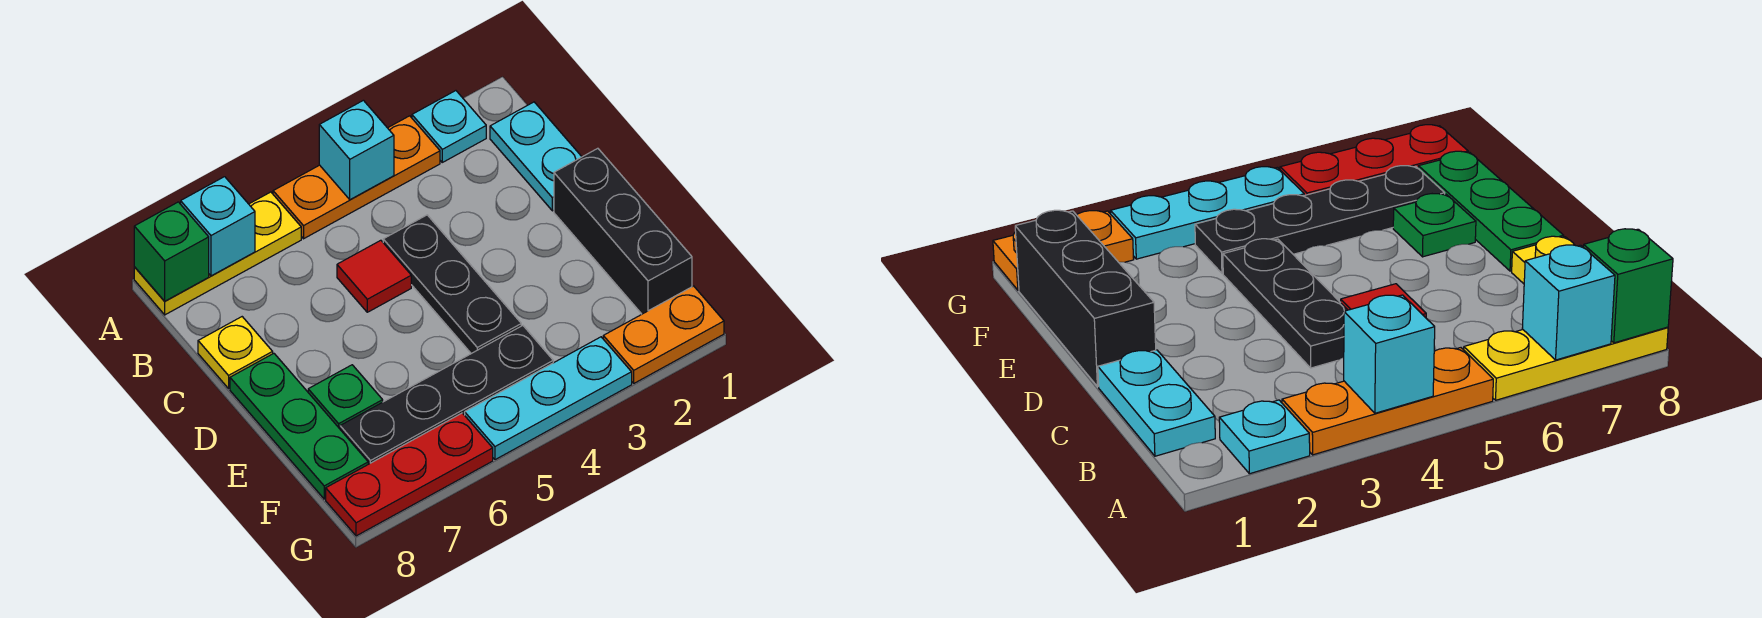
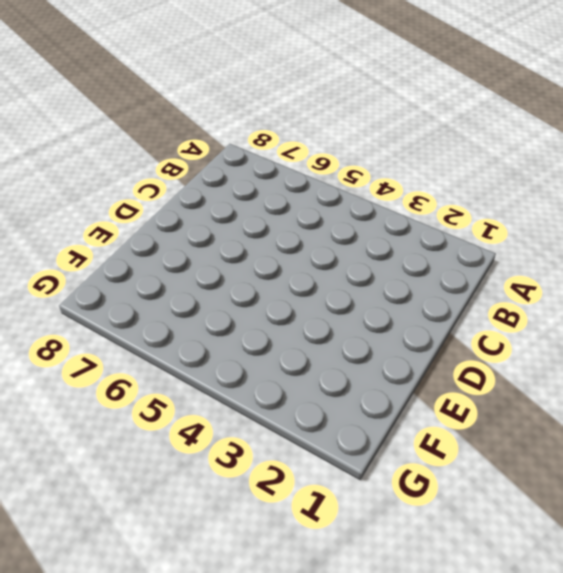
none -> cyan 1x1 plate [412,91,486,162]
none -> orange 1x3 plate [273,116,440,239]
none -> yellow 1x3 plate [134,192,301,315]

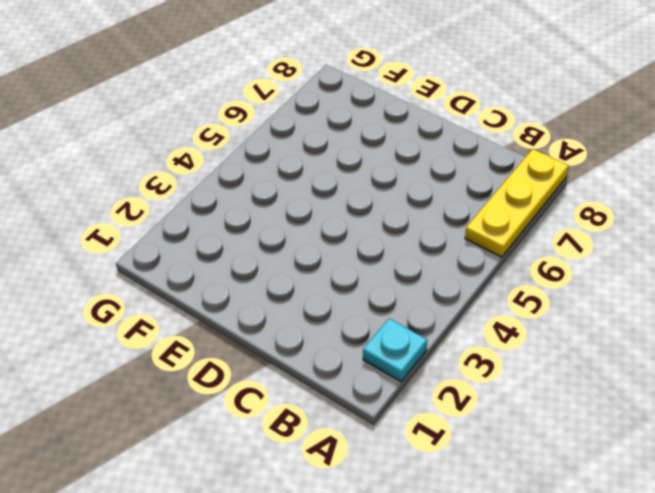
none -> orange 1x3 plate [273,116,440,239]
none -> cyan 1x2 plate [490,102,582,211]
none -> black 1x3 plate [383,215,521,354]

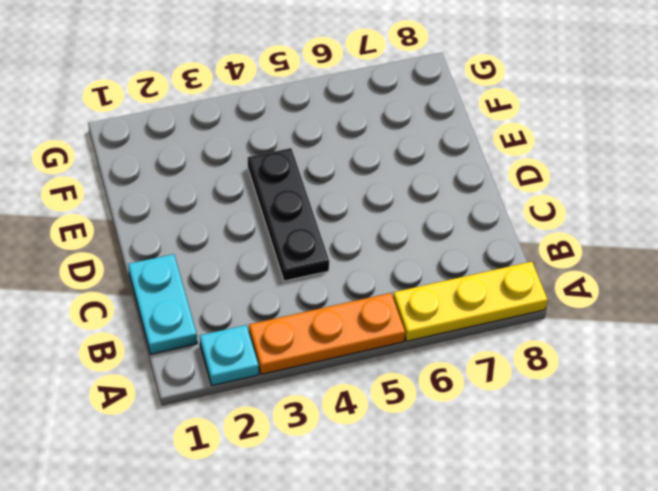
none -> red 1x1 tile [337,240,411,312]
none -> yellow 1x1 plate [198,317,273,388]
none -> black 1x3 brick [554,148,692,314]

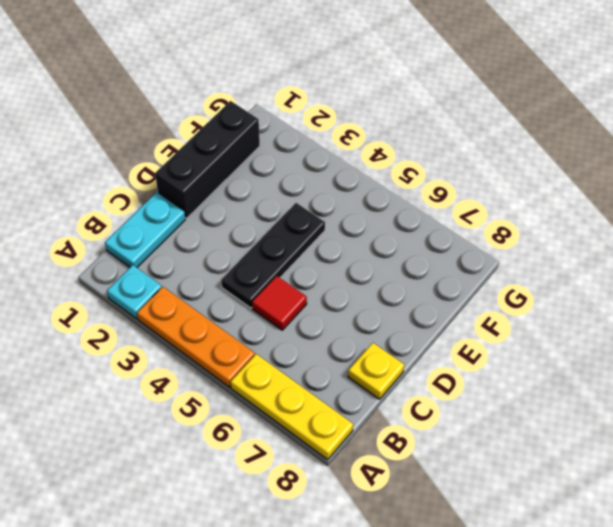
none -> green 1x3 plate [230,353,368,499]
none -> green 1x1 plate [308,365,383,429]
none -> black 1x4 plate [340,326,553,464]

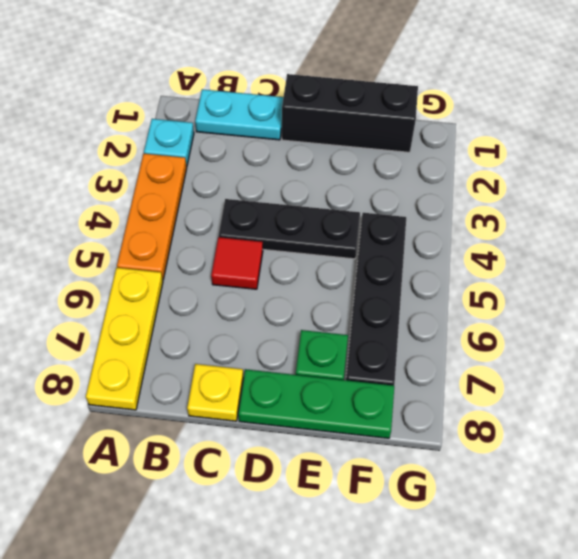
none -> orange 1x2 plate [603,286,724,383]
none -> cyan 1x3 plate [465,337,632,460]
none -> red 1x3 plate [326,413,493,536]

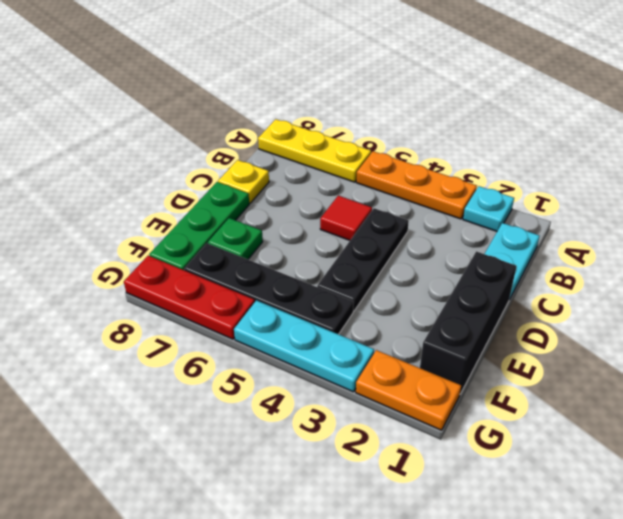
none -> cyan 1x1 brick [319,100,394,200]
none -> cyan 1x1 brick [181,177,255,276]
none -> green 1x1 brick [134,202,209,301]

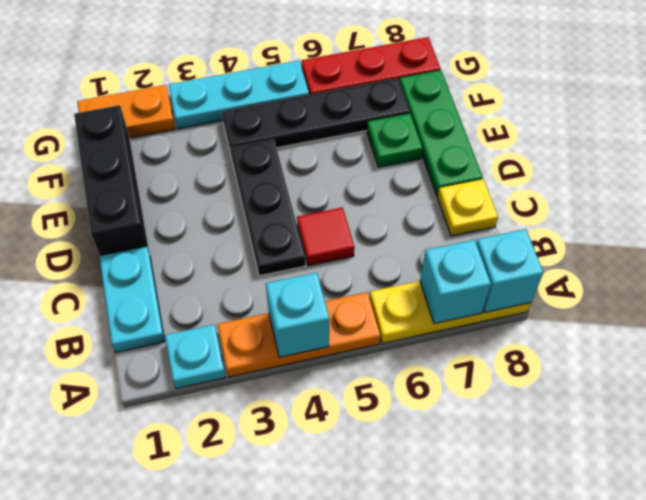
cyan 1x1 brick [476,229,543,313] -> green 1x1 brick [134,202,209,301]

